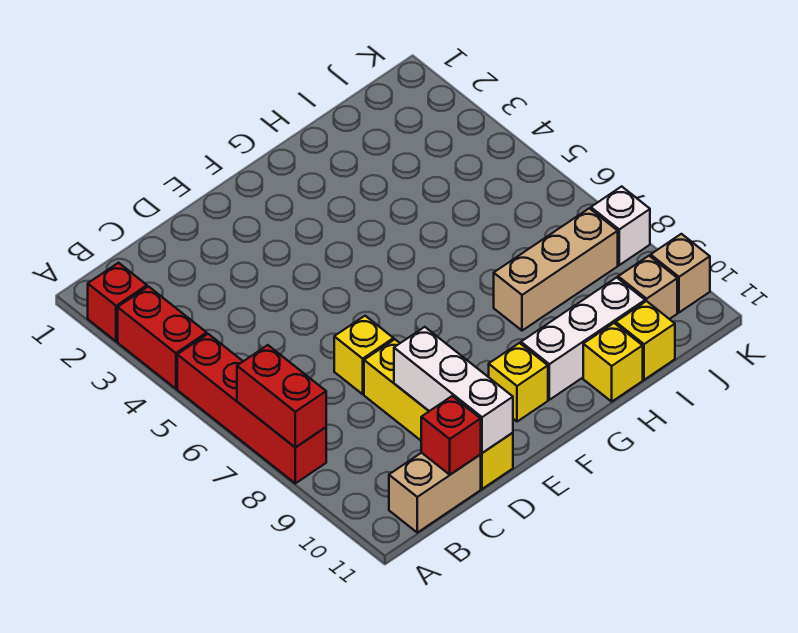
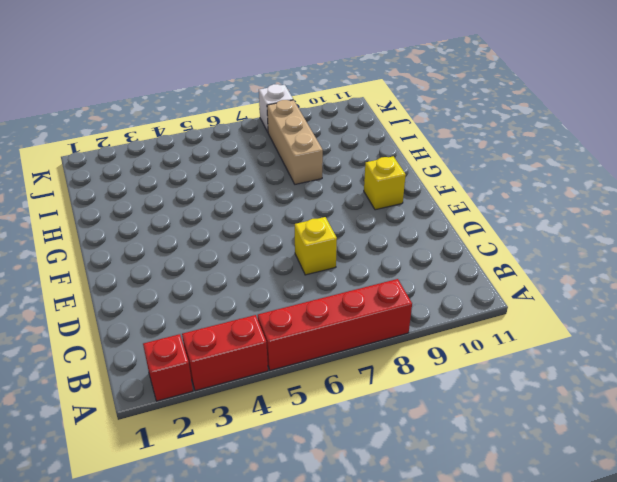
none -> tan 1x2 brick [389,453,481,533]
none -> yellow 1x4 brick [364,339,513,489]
none -> white 1x3 brick [521,277,645,400]

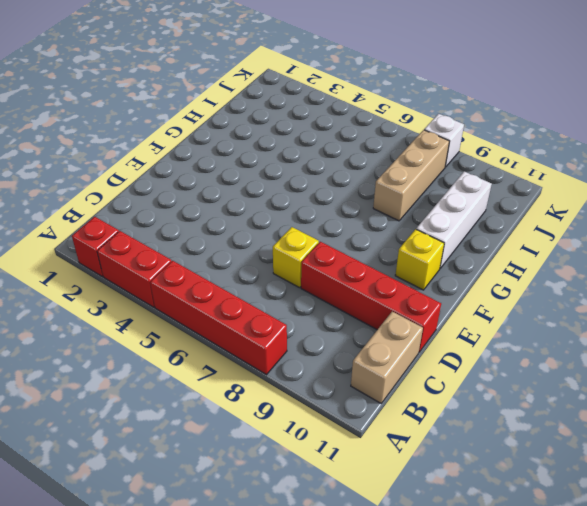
red 1x4 brick [301,242,441,352] -> yellow 1x4 brick [364,339,513,489]
none -> yellow 1x1 brick [583,323,643,401]
none -> yellow 1x1 brick [616,301,675,380]
none -> tan 1x1 brick [618,256,677,319]

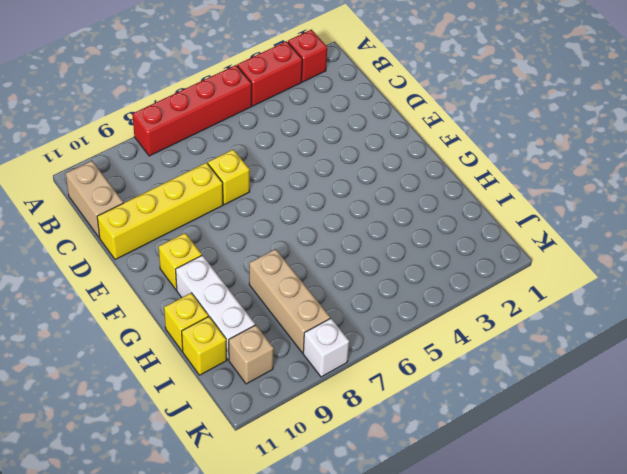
none -> tan 1x1 brick [651,234,710,312]
none -> red 1x2 brick [237,345,326,447]
none -> red 1x1 brick [421,396,481,475]

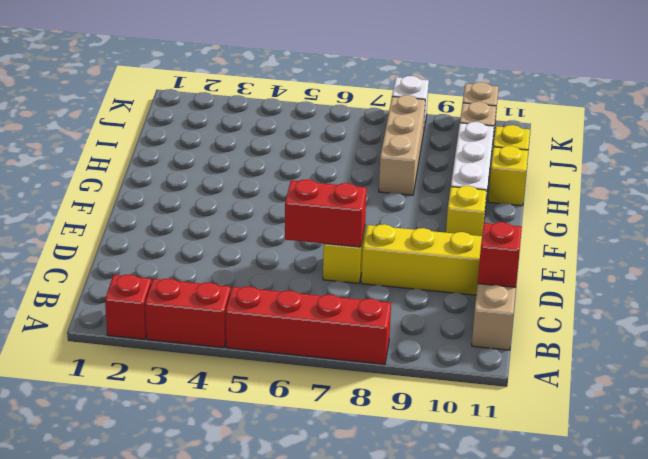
red 1x2 brick [285,179,367,247] -> red 1x2 brick moved to [237,345,326,447]
none -> white 1x3 brick [394,327,513,453]

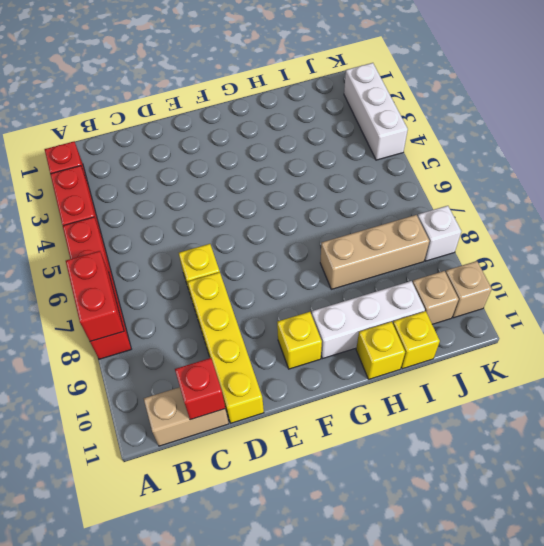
white 1x3 brick [344,63,408,160] -> white 1x3 brick moved to [394,327,513,453]

